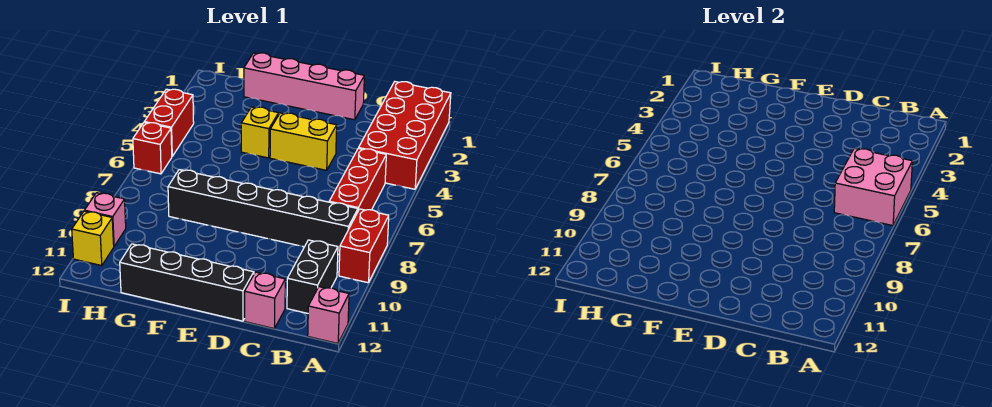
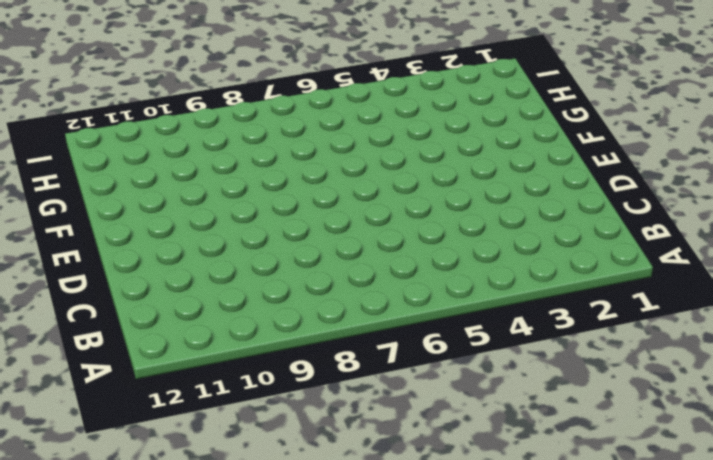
none -> red 2x4 brick [359,82,451,189]
none -> red 1x2 brick [339,209,389,283]
none -> pink 1x1 brick [308,287,349,343]

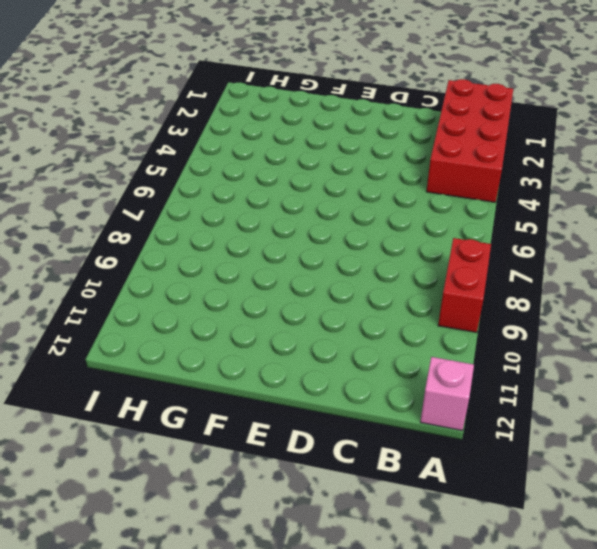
none -> red 1x3 brick [329,148,386,210]
none -> black 1x6 brick [168,170,358,255]
none -> black 1x2 brick [287,240,338,313]

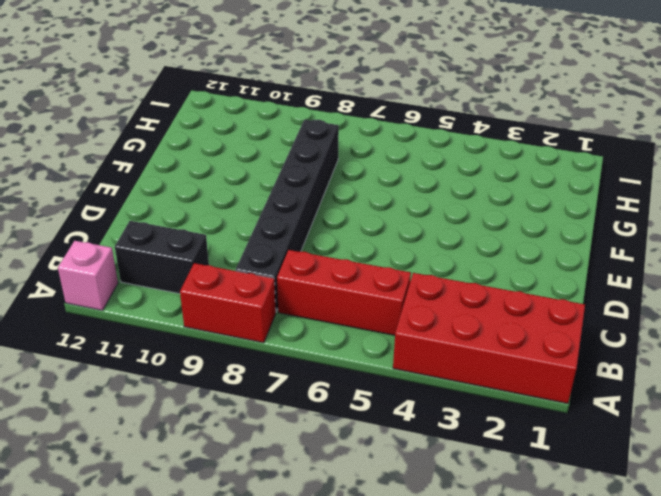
none -> pink 1x1 brick [245,272,285,329]
none -> pink 1x4 brick [244,53,364,120]
none -> yellow 1x2 brick [270,113,337,170]

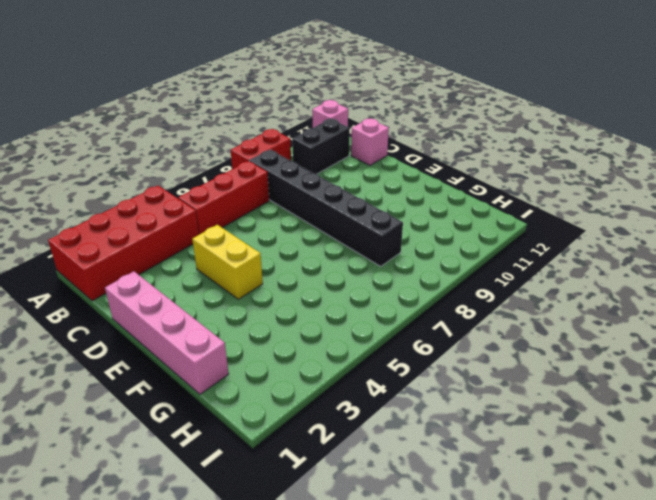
none -> black 1x4 brick [120,244,254,321]
none -> yellow 1x1 brick [241,107,279,158]
none -> red 1x2 brick [145,89,194,156]

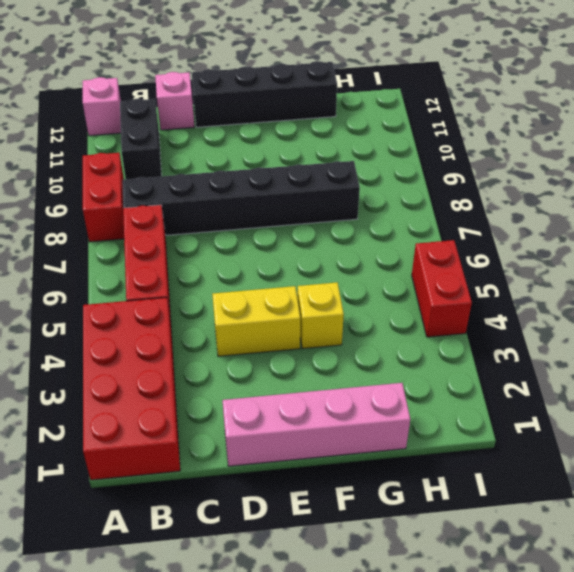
none -> red 1x1 brick [133,122,172,174]
none -> pink 1x1 brick [84,193,126,246]
none -> yellow 1x1 brick [72,211,114,266]

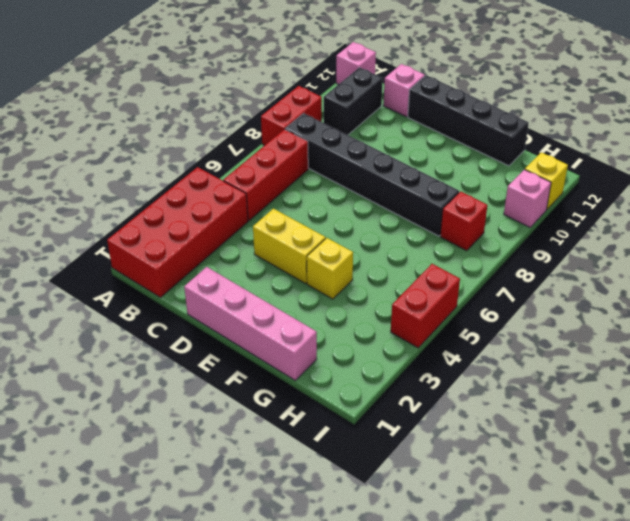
red 1x1 brick [440,192,487,251] -> red 1x1 brick moved to [133,122,172,174]
none -> pink 2x2 brick [834,148,912,226]

